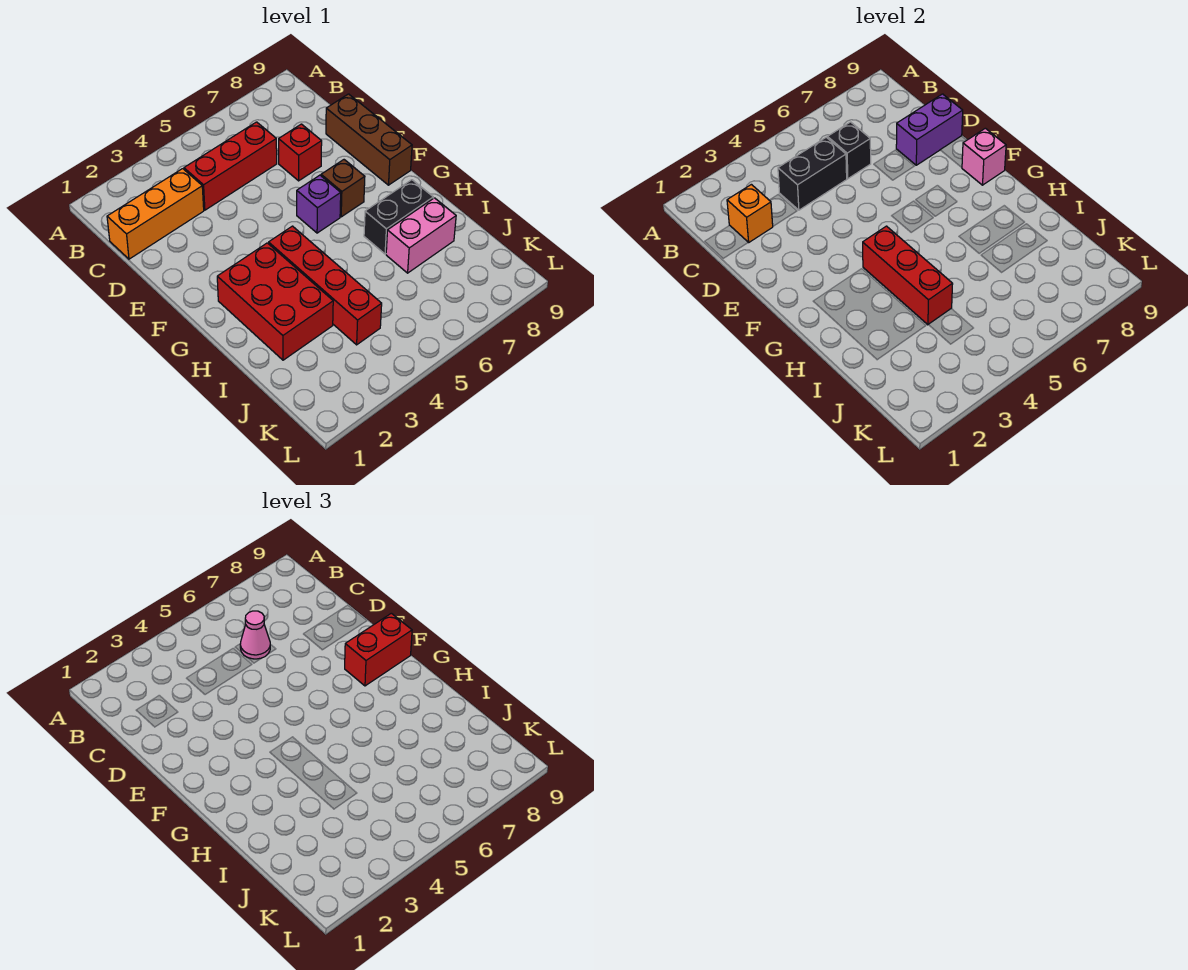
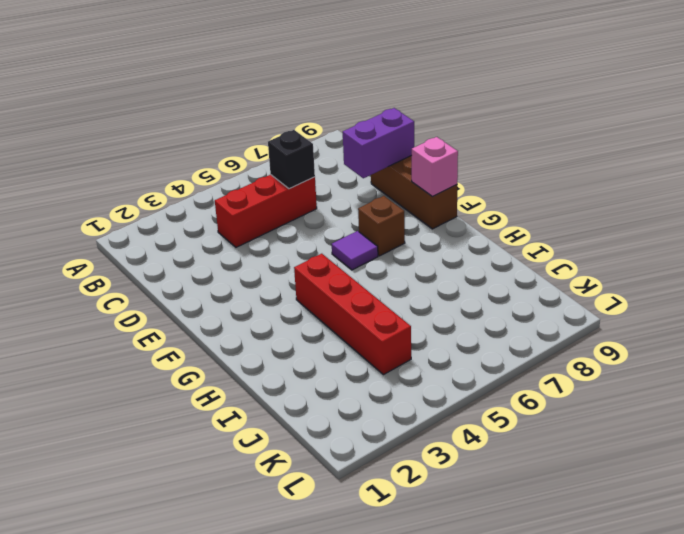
purple 1x1 tile [332,231,378,270] -> purple 1x1 brick [297,175,341,233]
none -> orange 1x3 brick [107,169,204,259]
none -> red 1x1 brick [279,124,322,181]
none -> red 2x3 brick [217,243,333,360]

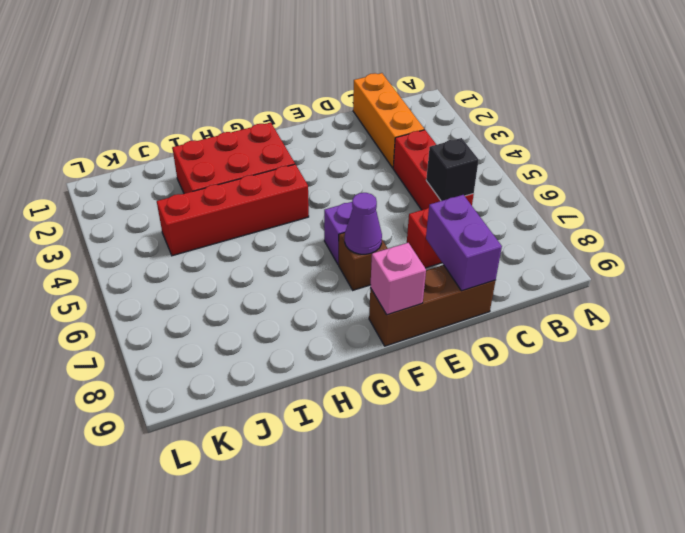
purple 1x1 cone [345,193,382,254] -> none
none -> black 1x2 brick [364,180,433,254]
none -> pink 1x2 brick [386,198,456,273]
none -> orange 1x1 brick [727,184,773,243]

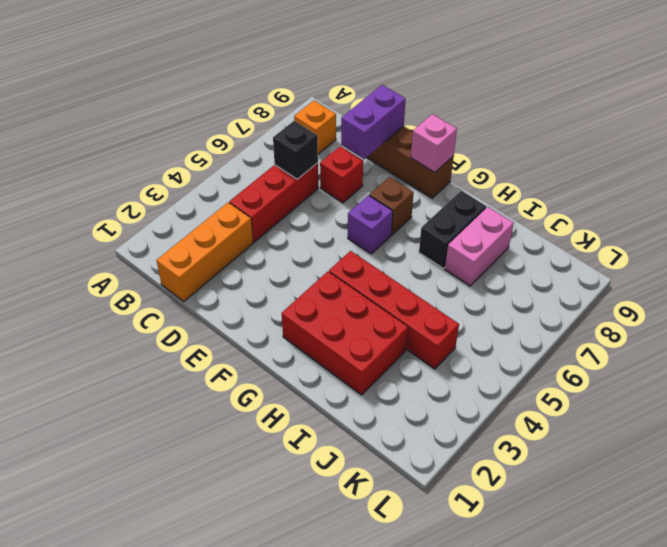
orange 1x1 brick [294,101,336,154] -> orange 1x1 brick moved to [727,184,773,243]
none -> black 1x2 brick [778,137,847,210]
none -> red 1x3 brick [863,226,953,325]
none -> pink 1x1 cone [240,611,270,659]

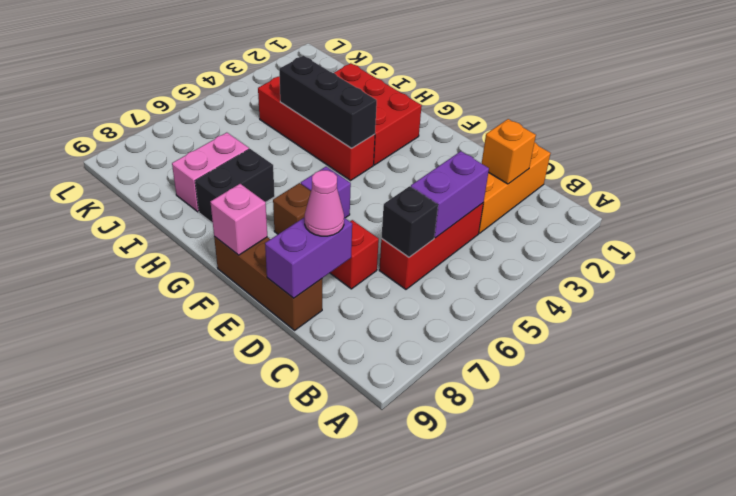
purple 1x2 brick [411,151,489,238] -> black 1x2 brick [778,137,847,210]
pink 1x1 cone [305,170,344,236] -> pink 1x1 cone moved to [240,611,270,659]
black 1x3 brick [279,56,377,148] -> red 1x3 brick [863,226,953,325]
none -> red 1x2 brick [345,613,412,686]

